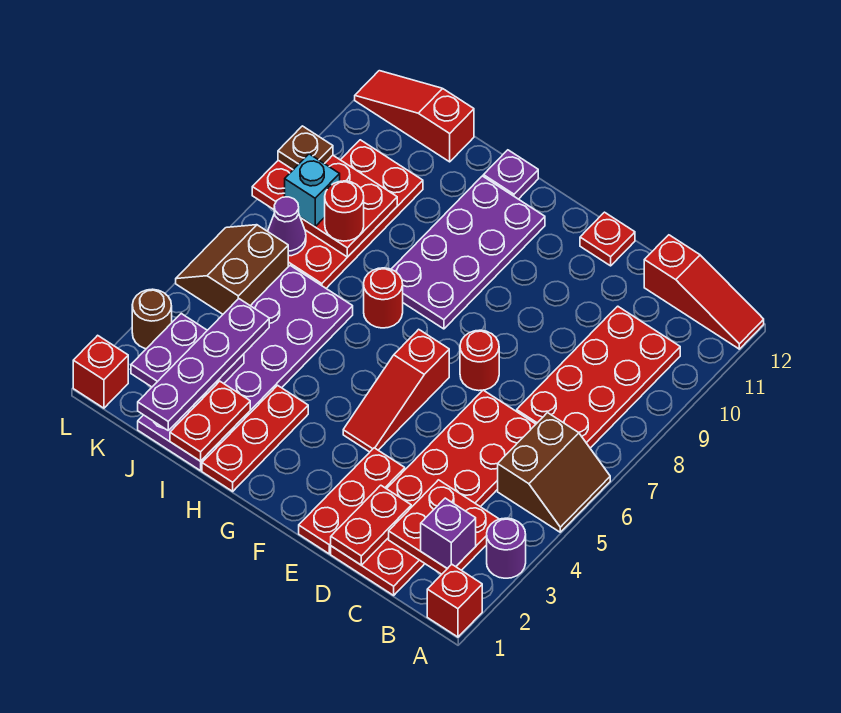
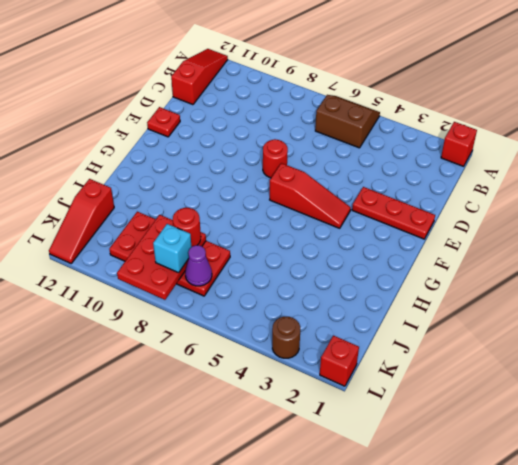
none -> purple 1x1 round brick [487,518,526,578]
none -> red 2x4 plate [517,306,680,448]
none -> red 2x6 plate [331,390,536,595]
none -> purple 2x4 plate [391,176,545,329]

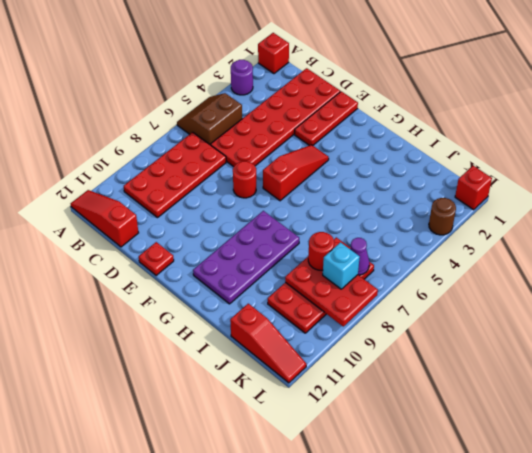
none -> red 1x3 plate [202,385,308,491]
none -> red 1x1 round brick [364,268,403,328]
none -> purple 1x1 plate [483,150,538,199]
none -> purple 2x6 plate [138,265,353,471]

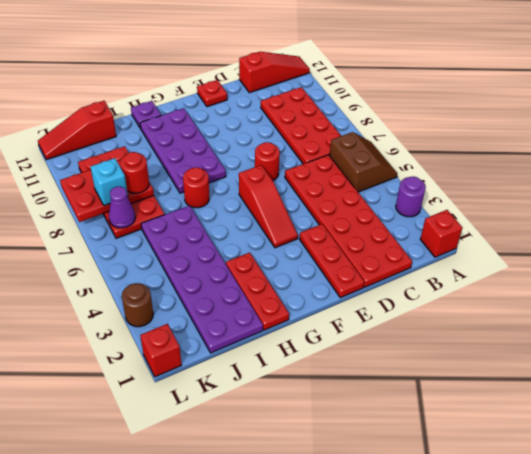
none -> brown 2x2 slope [176,225,288,314]
none -> red 2x2 plate [389,480,499,574]
none -> red 1x2 plate [331,485,411,565]
none -> red 1x2 plate [170,381,250,461]

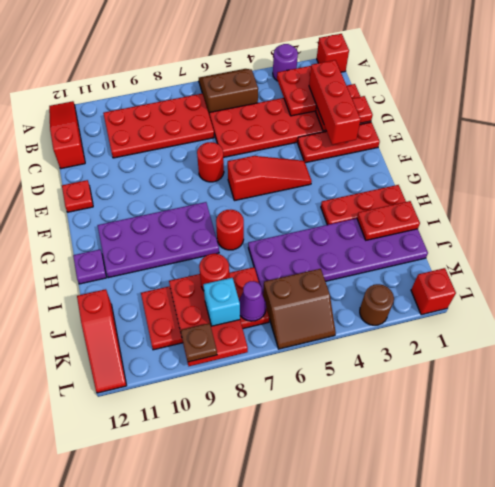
red 1x3 brick [309,60,361,145] -> none
none -> purple 2x2 plate [131,314,244,411]
none -> purple 1x1 brick [421,498,476,569]
none -> purple 1x4 plate [138,299,269,430]

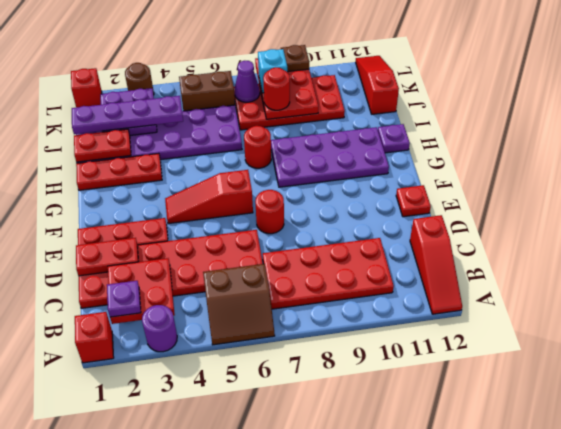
purple 1x1 plate [107,281,141,317] -> purple 1x1 brick [421,498,476,569]

